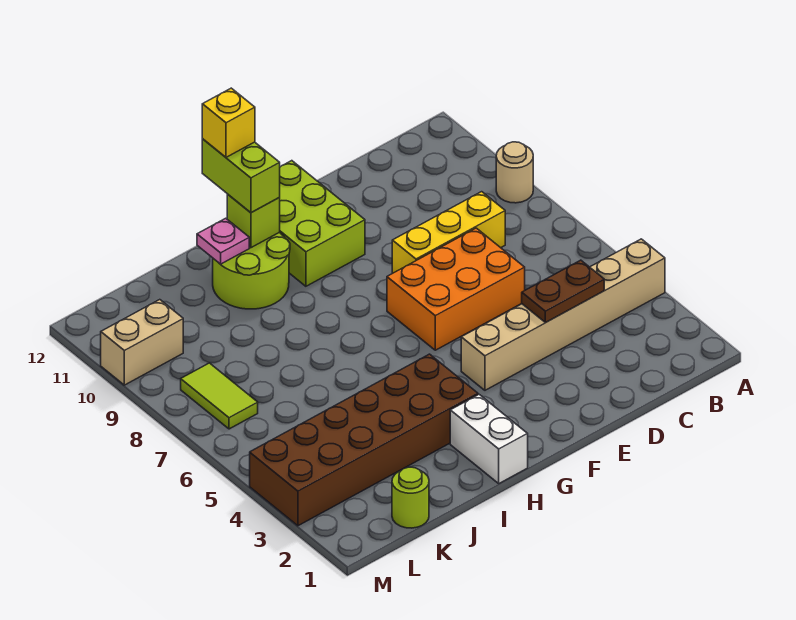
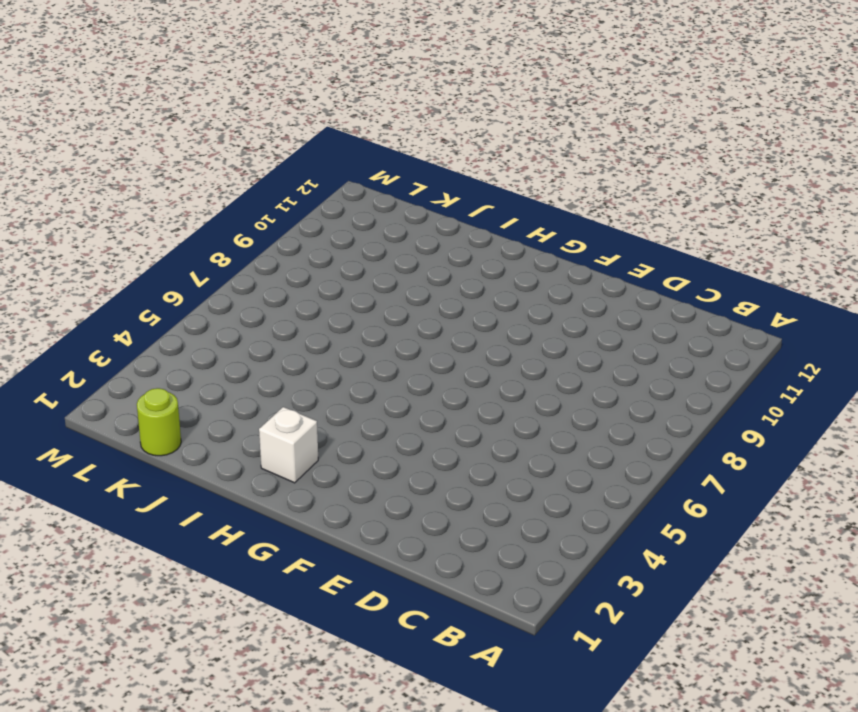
white 1x1 brick [259,407,318,483] -> white 1x2 brick [450,395,528,483]
none -> tan 1x6 brick [461,239,665,390]
none -> tan 1x1 round brick [496,142,533,203]
none -> yellow 1x3 brick [392,192,505,273]

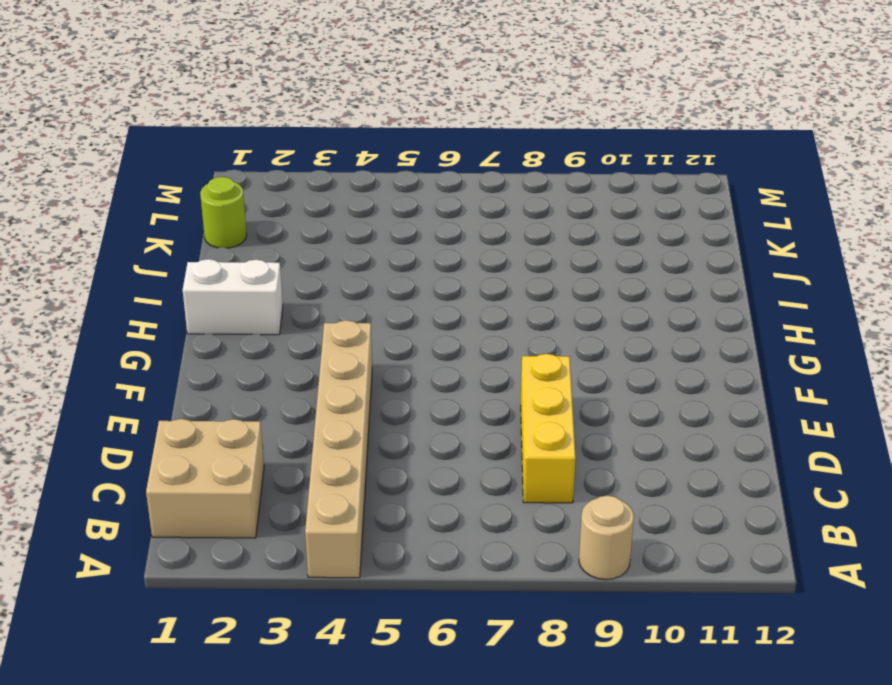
tan 2x2 brick [146,419,264,538] -> none
none -> orange 2x3 brick [387,228,525,350]
none -> lime 2x3 brick [279,161,365,286]
none -> brown 2x6 brick [250,354,478,526]

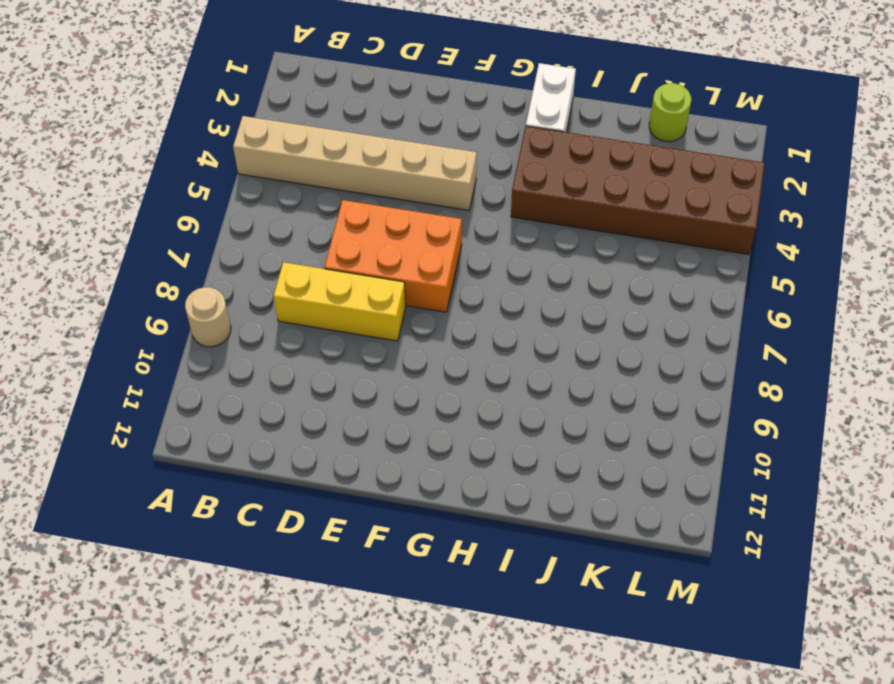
none -> lime 2x3 brick [279,161,365,286]
none -> lime 2x2 round brick [213,232,290,309]
none -> lime 1x2 tile [181,363,258,429]

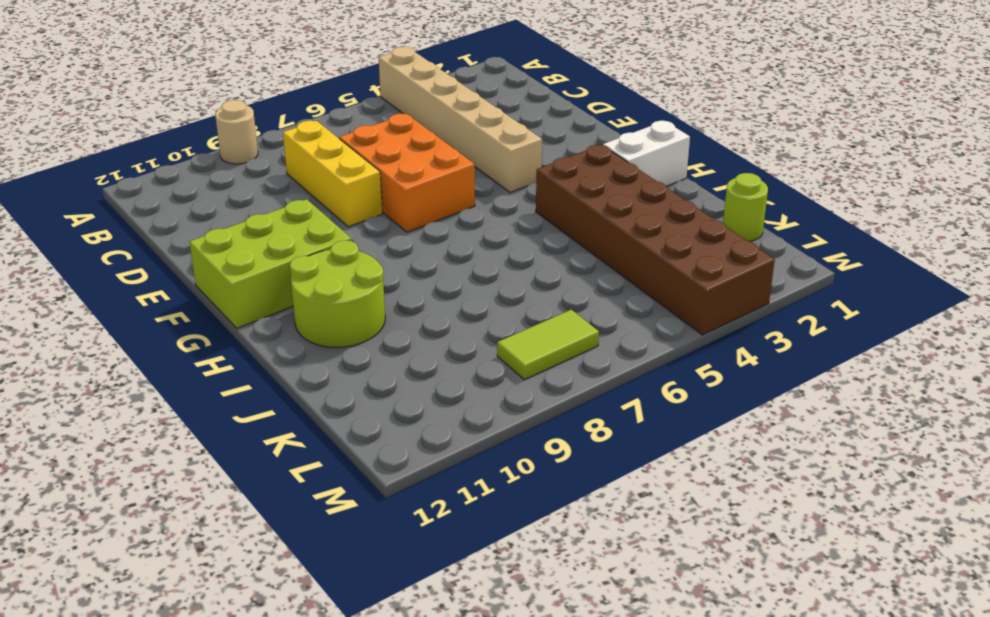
none -> tan 1x2 brick [101,300,183,385]
none -> brown 1x2 plate [522,260,604,323]
none -> lime 1x1 brick [227,194,280,248]

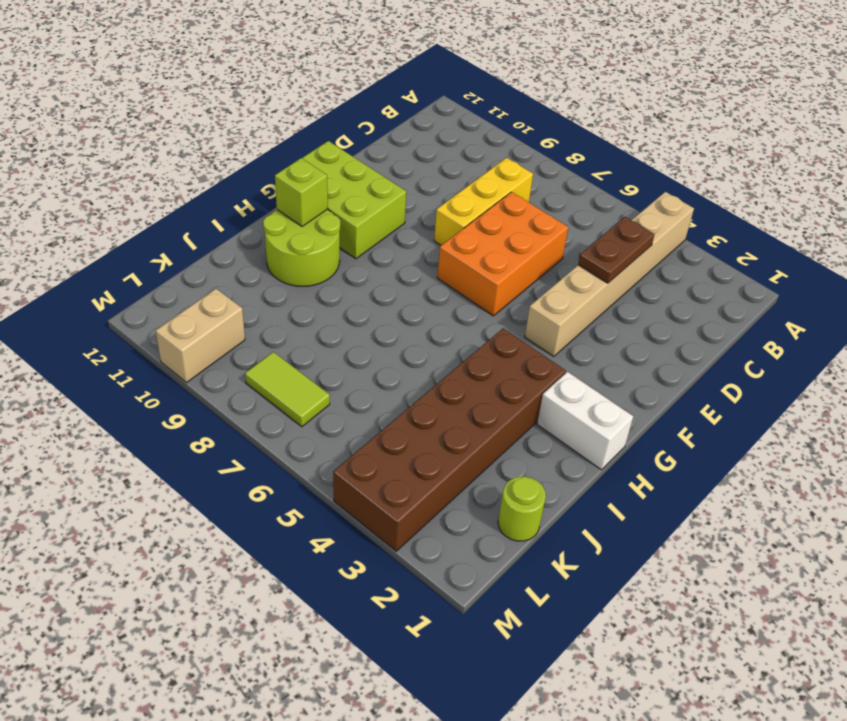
none -> tan 1x1 round brick [496,142,533,203]
none -> pink 1x1 plate [197,218,249,264]
none -> lime 1x2 brick [202,139,280,213]

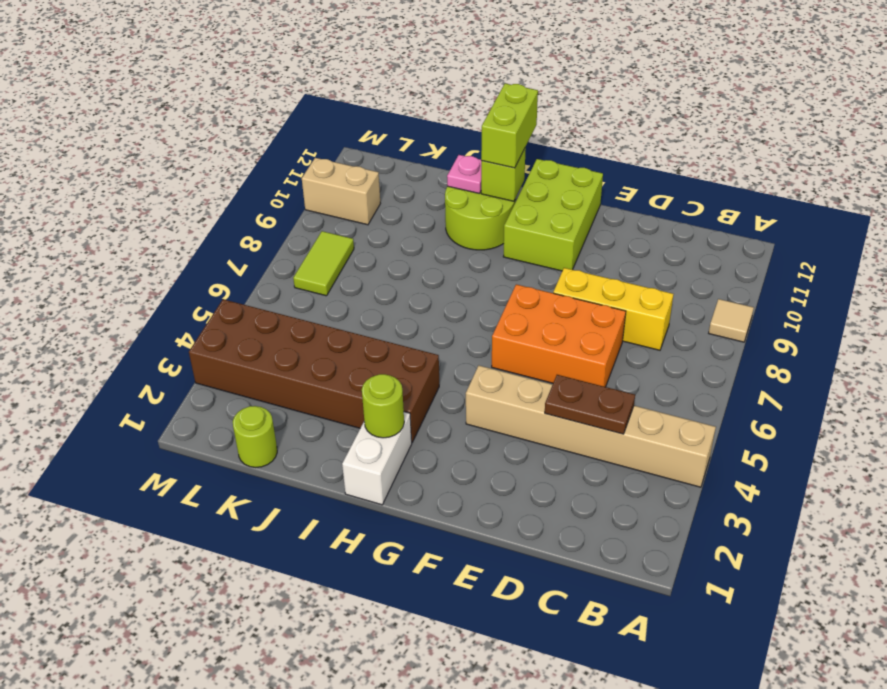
tan 1x1 tile [709,299,754,342] -> tan 1x1 round brick [496,142,533,203]
lime 1x1 round brick [362,374,404,438] -> none
none -> yellow 1x1 brick [202,88,255,157]

